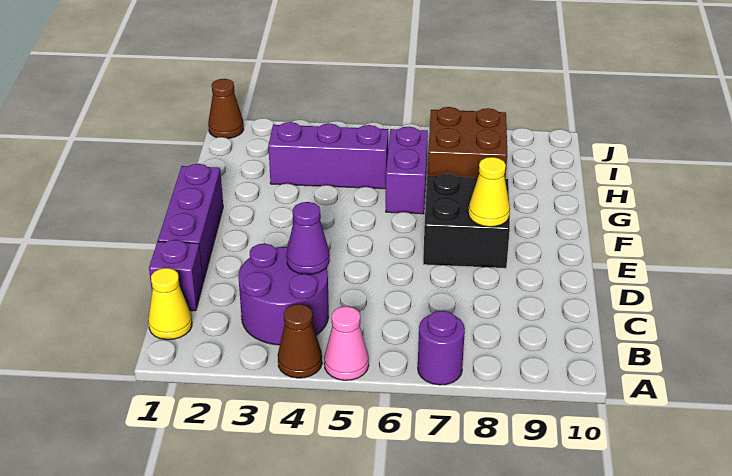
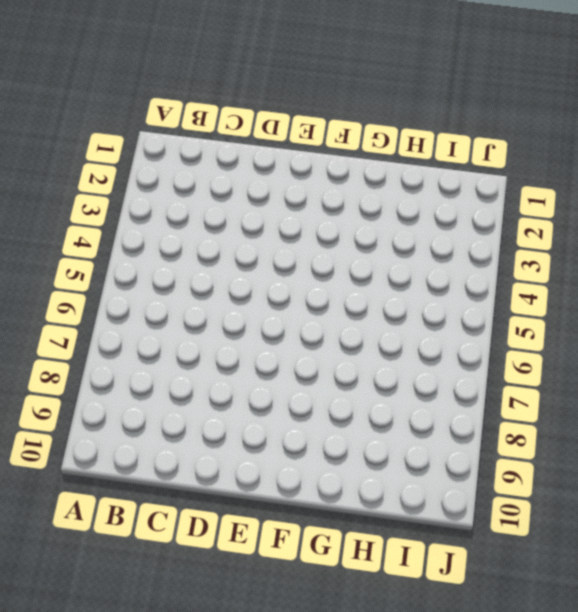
none -> brown 1x1 cone [278,304,322,378]
none -> pink 1x1 cone [324,306,369,380]
none -> purple 1x1 round brick [418,311,465,385]

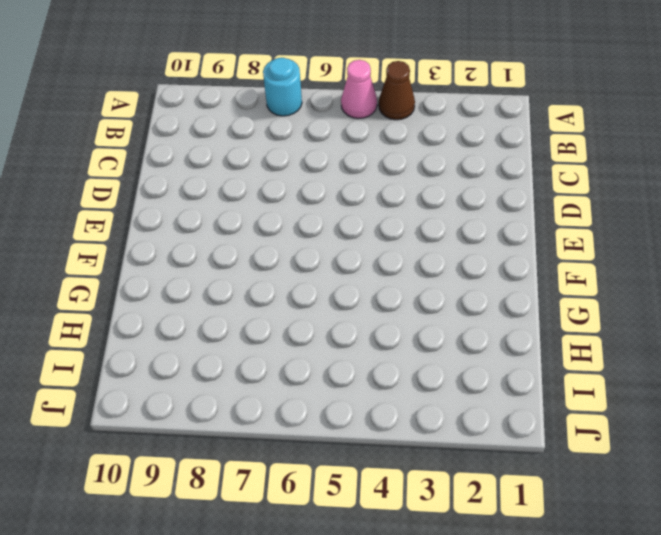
cyan 1x1 round brick [263,58,302,116] -> purple 1x1 round brick [418,311,465,385]
none -> yellow 1x1 cone [148,268,192,340]
none -> purple 2x2 round brick [238,244,329,345]
none -> purple 1x1 brick [149,240,203,311]

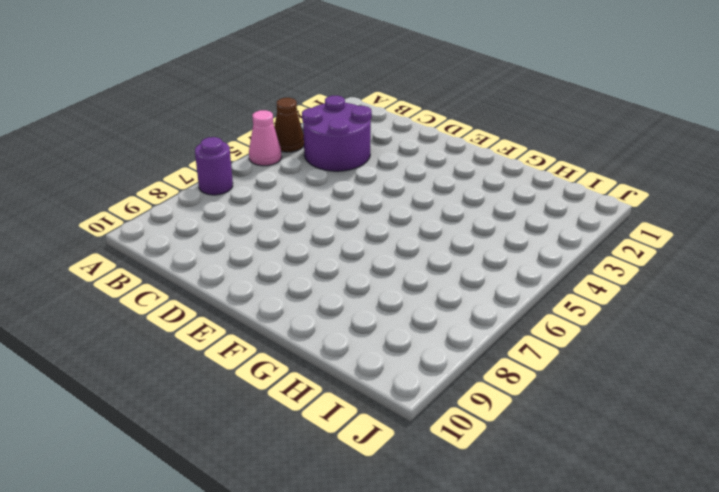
none -> yellow 1x1 cone [148,268,192,340]
none -> purple 1x1 brick [149,240,203,311]
none -> purple 1x3 brick [158,164,223,282]

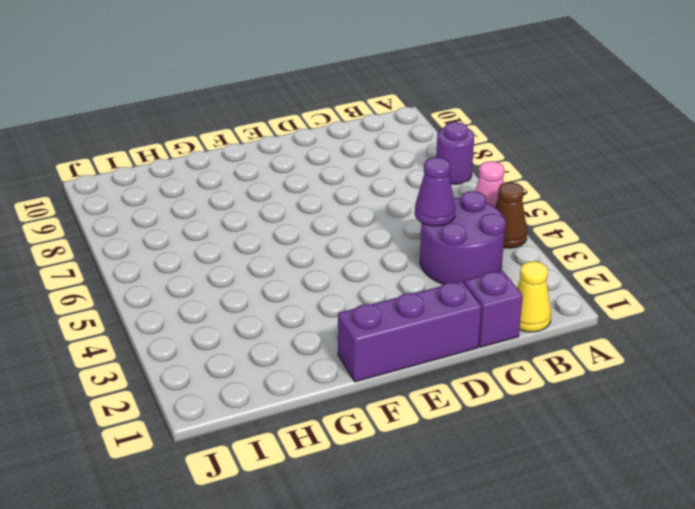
none -> black 2x2 brick [423,174,510,268]
none -> purple 1x2 brick [386,127,428,214]
none -> purple 1x3 brick [268,122,388,189]

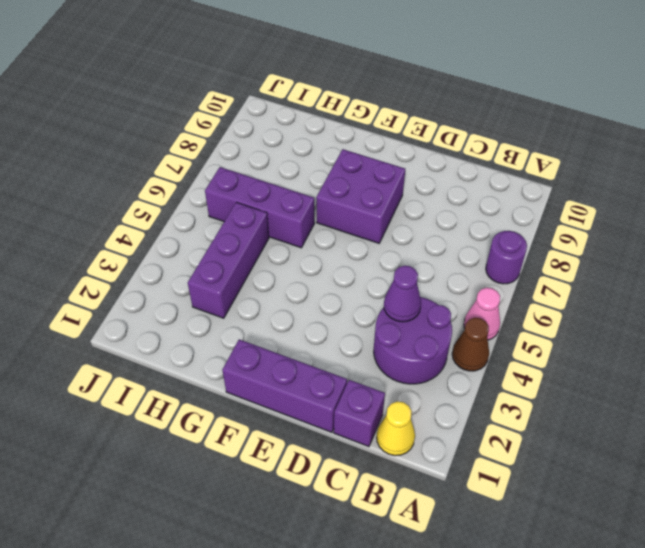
purple 2x2 brick [316,149,405,243] -> black 2x2 brick [423,174,510,268]
purple 1x3 brick [205,167,315,248] -> purple 1x2 brick [386,127,428,214]
none -> brown 2x2 brick [428,107,507,179]
none -> brown 1x1 cone [208,79,244,139]
none -> yellow 1x1 cone [468,157,510,227]

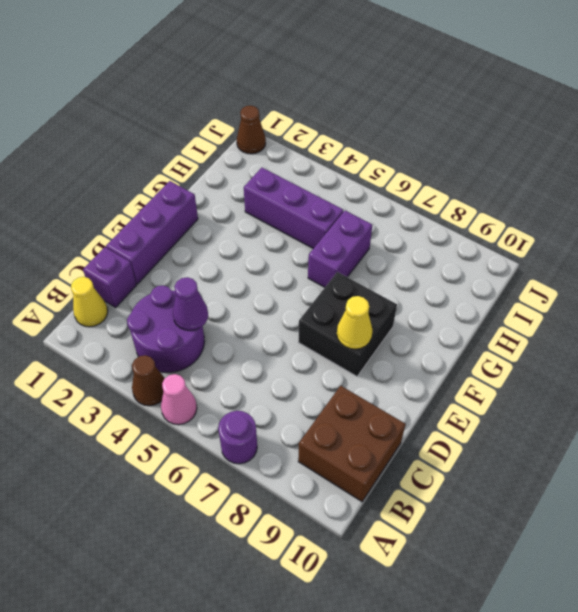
brown 2x2 brick [298,386,406,502] -> brown 2x2 brick moved to [428,107,507,179]

